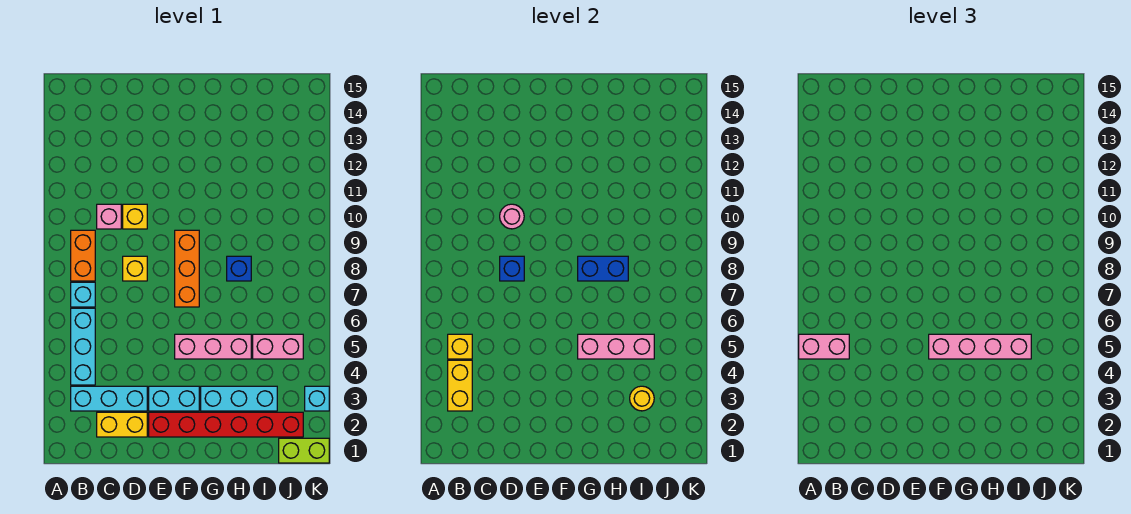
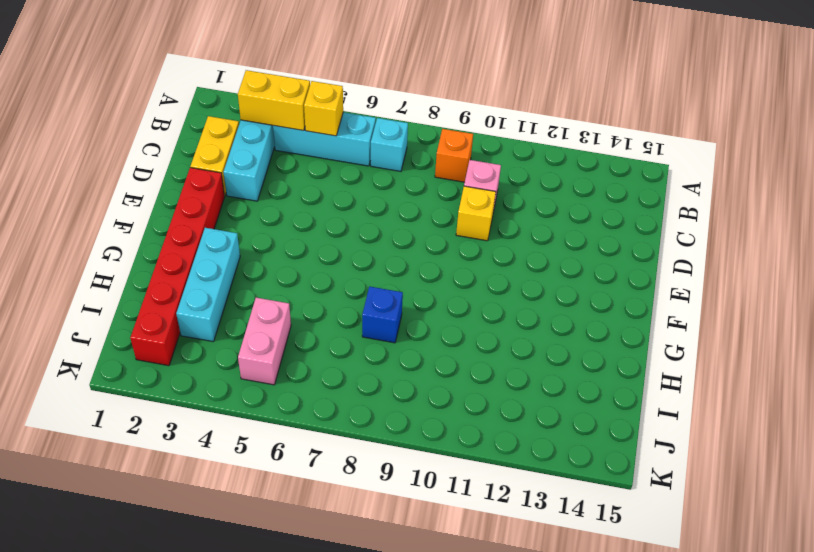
orange 1x1 brick [435,129,473,182] -> orange 1x2 brick [71,230,95,281]
none -> yellow 1x1 brick [123,256,147,281]
none -> cyan 1x2 brick [149,386,199,411]
none -> pink 1x3 brick [175,334,251,359]

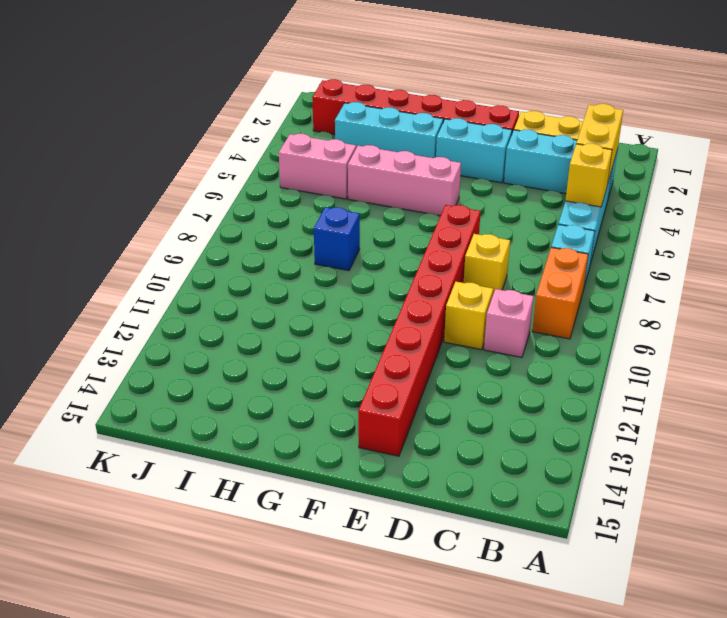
red 1x8 brick [358,205,481,456] -> none
none -> orange 1x3 brick [175,230,199,307]
none -> lime 1x2 brick [279,438,329,463]
none -> cyan 1x1 brick [305,386,329,411]

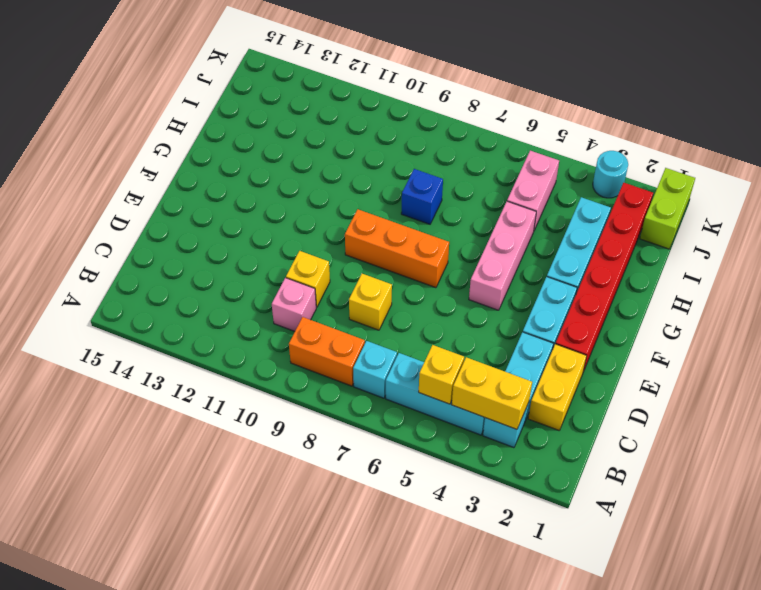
cyan 1x1 round brick [593,151,628,198] -> cyan 1x1 brick [305,386,329,411]
none -> blue 1x1 brick [500,256,524,281]
none -> pink 1x1 round brick [500,204,524,229]
none -> pink 1x3 brick [578,334,654,359]

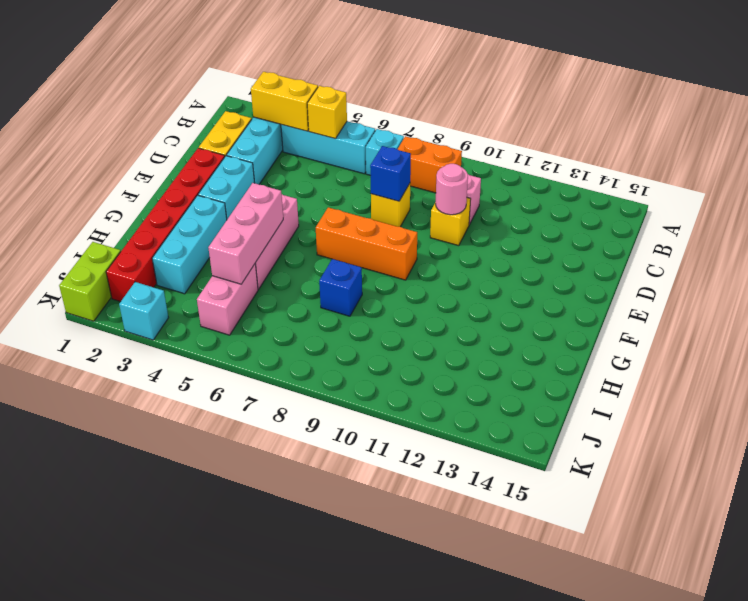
none -> blue 1x2 brick [578,256,628,281]
none -> yellow 1x1 round brick [630,386,654,411]
none -> pink 1x2 brick [799,334,849,359]

